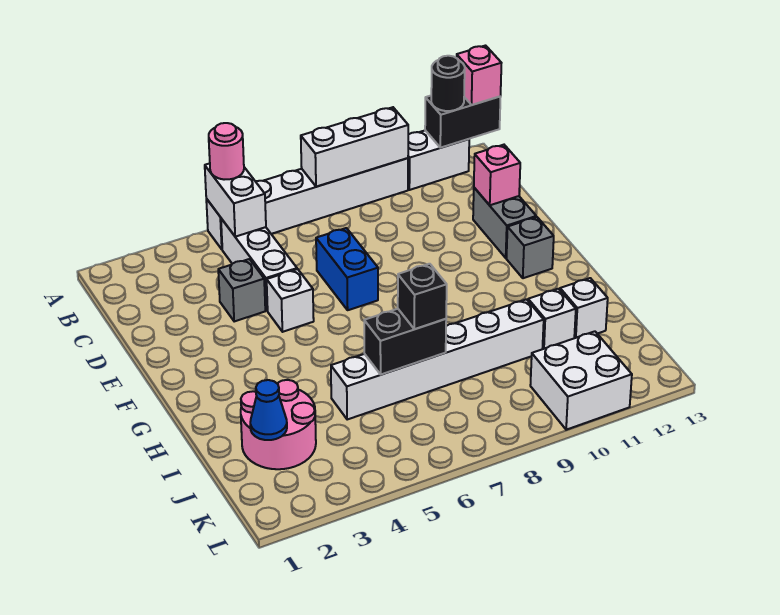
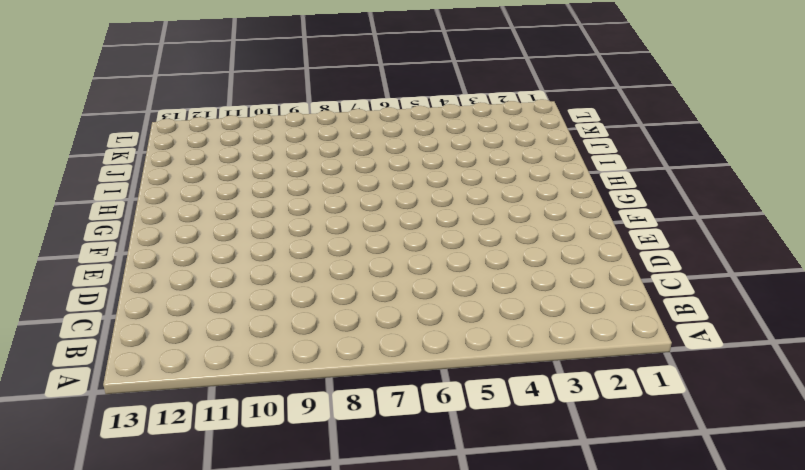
none -> white 1x6 brick [206,158,408,249]
none -> white 1x2 brick [408,130,469,190]
none -> white 1x3 brick [221,219,297,311]

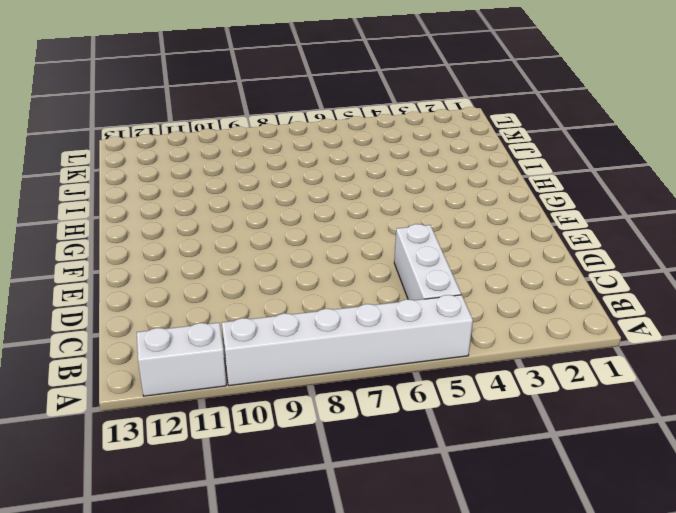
none -> grey 1x1 brick [218,259,265,321]
none -> blue 1x2 brick [316,228,378,310]
none -> grey 1x2 brick [473,188,536,258]

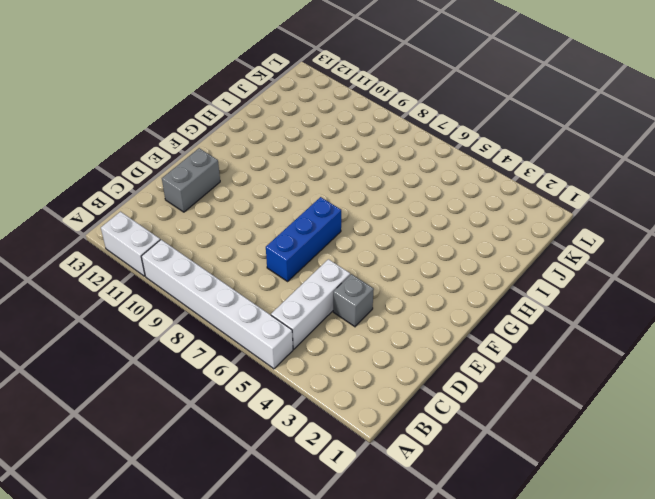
blue 1x3 brick [266,197,341,281] -> blue 1x2 brick [316,228,378,310]
none -> white 1x1 brick [267,269,314,332]
none -> grey 1x1 brick [507,217,554,278]
none -> pink 2x2 round brick [241,380,316,469]

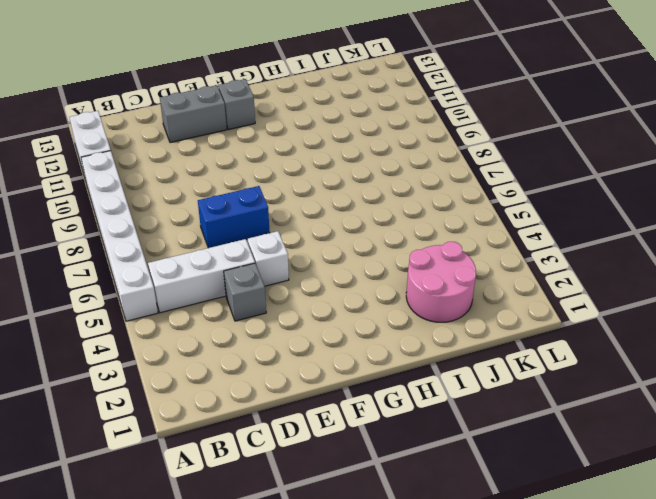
none -> white 1x6 brick [331,299,544,419]
none -> white 1x1 brick [528,289,576,349]
none -> white 1x1 brick [560,278,608,338]

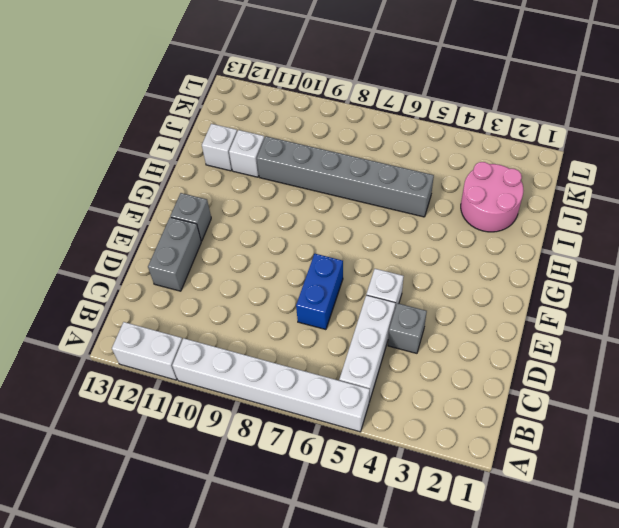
grey 1x6 brick [257,136,434,217] -> white 1x6 brick [331,299,544,419]
none -> white 2x2 brick [530,331,632,430]
none -> white 1x2 brick [205,163,266,237]
none -> white 1x3 brick [301,107,408,187]

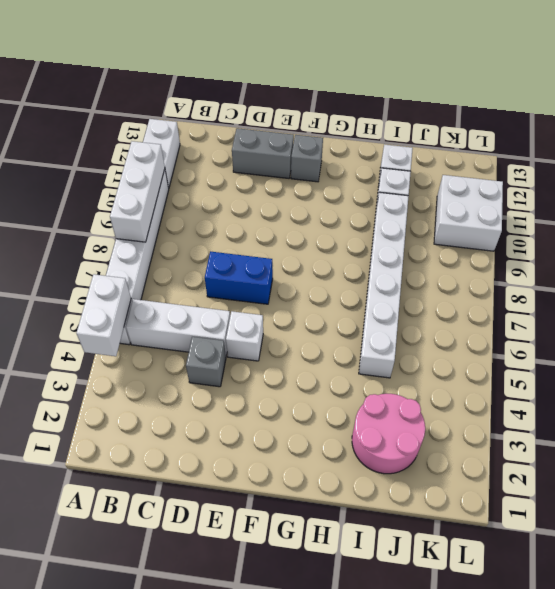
white 1x2 brick [77,274,131,356] -> white 1x2 brick turned to [205,163,266,237]
none -> black 1x2 brick [425,96,501,148]
none -> pink 1x1 brick [474,145,520,205]
none -> black 1x2 brick [364,309,446,375]

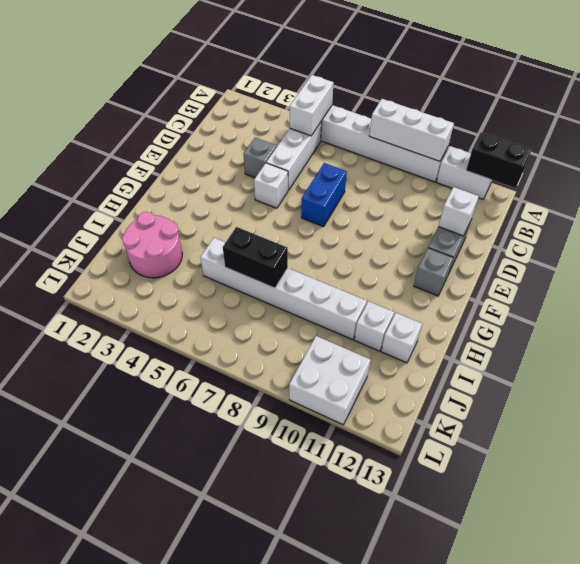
white 1x1 brick [438,187,479,236] -> pink 1x1 brick [474,145,520,205]
none -> blue 1x1 cone [250,380,287,440]
none -> pink 1x1 round brick [209,123,244,180]
none -> black 1x1 round brick [431,56,465,111]

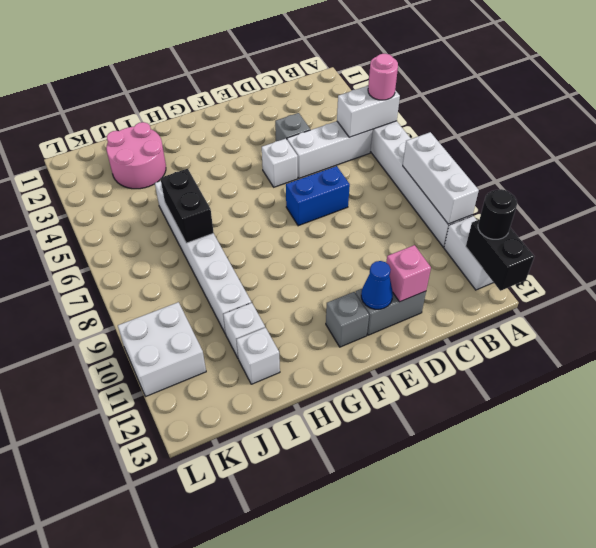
blue 1x1 cone [361,261,393,309] -> blue 1x1 cone moved to [250,380,287,440]
none -> pink 1x1 brick [457,46,501,105]
none -> black 1x1 brick [398,264,447,329]

